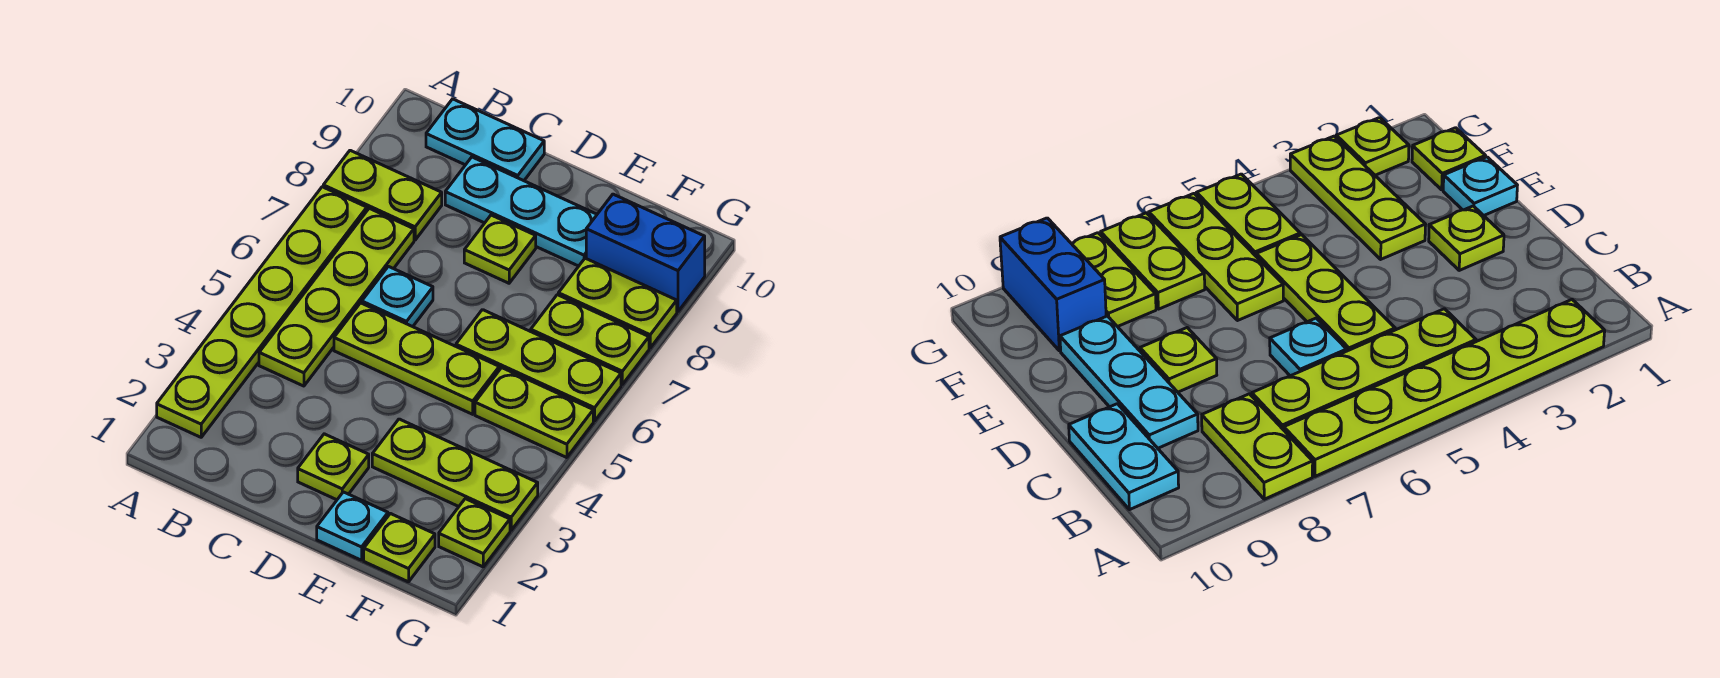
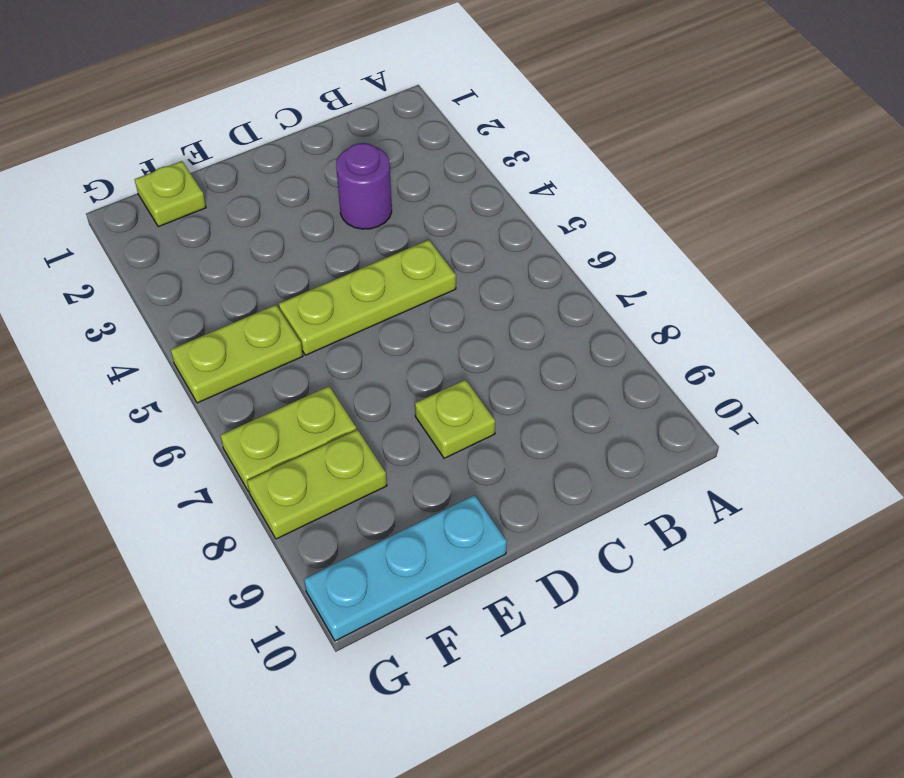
purple 1x1 round brick [336,143,392,229] -> none
cyan 1x3 plate [304,495,507,641] -> cyan 1x3 plate moved to [445,157,597,266]
none -> lime 1x6 plate [157,187,367,437]
none -> lime 1x2 plate [323,150,442,240]
none -> lime 1x4 plate [259,208,414,386]

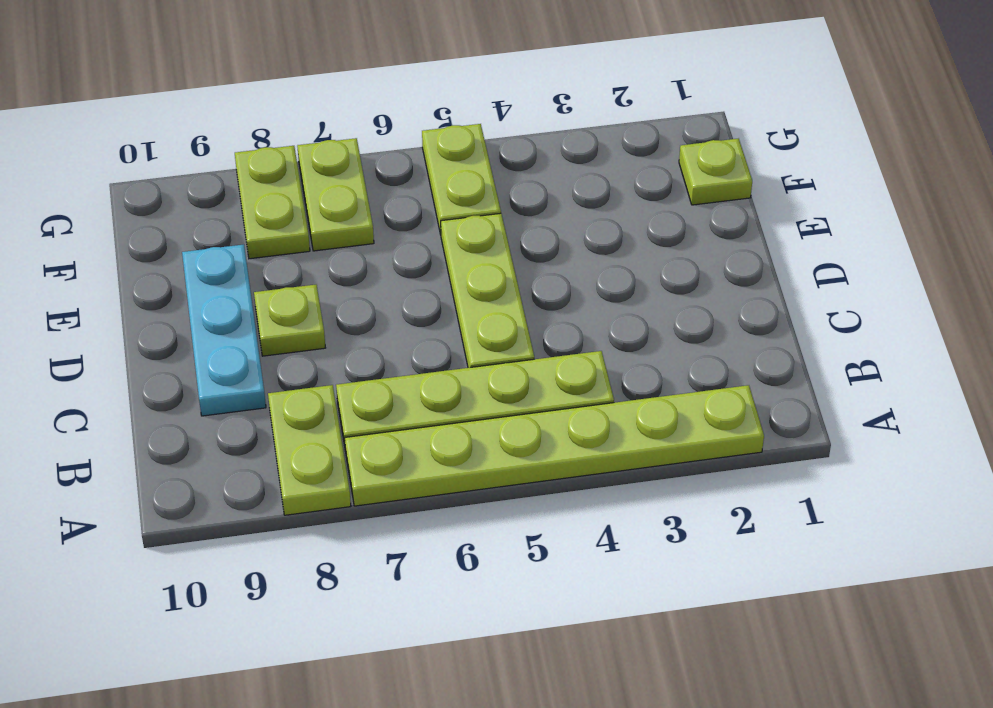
none -> cyan 1x2 plate [426,99,544,181]
none -> cyan 1x1 plate [362,266,433,327]
none -> lime 1x1 plate [298,434,369,500]

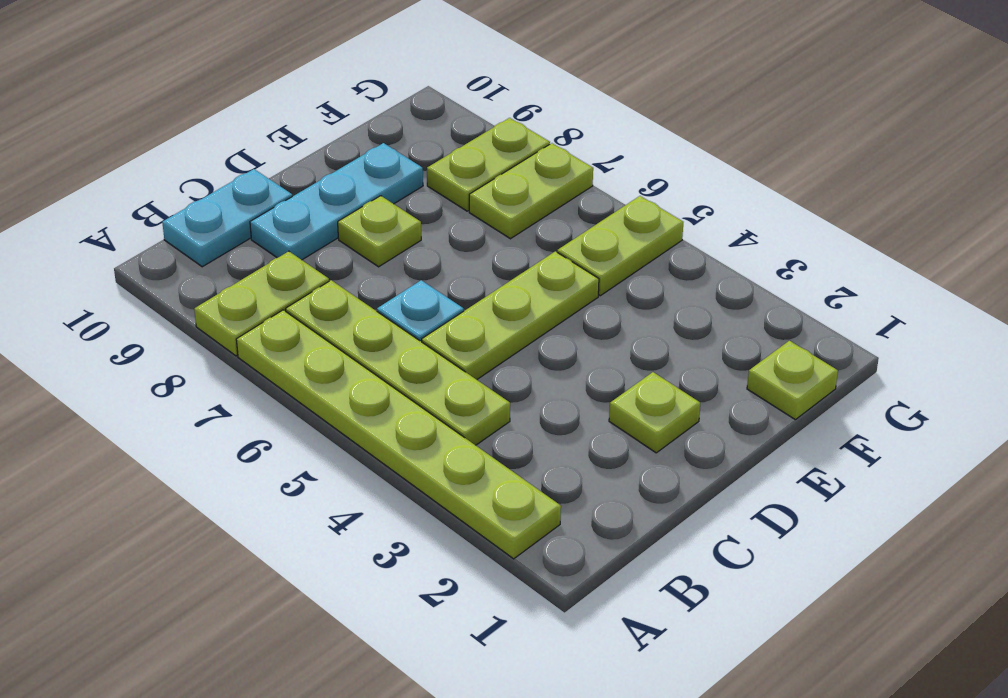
none -> cyan 1x1 plate [317,492,388,560]
none -> lime 1x3 plate [372,419,538,530]
none -> lime 1x3 plate [456,310,621,421]

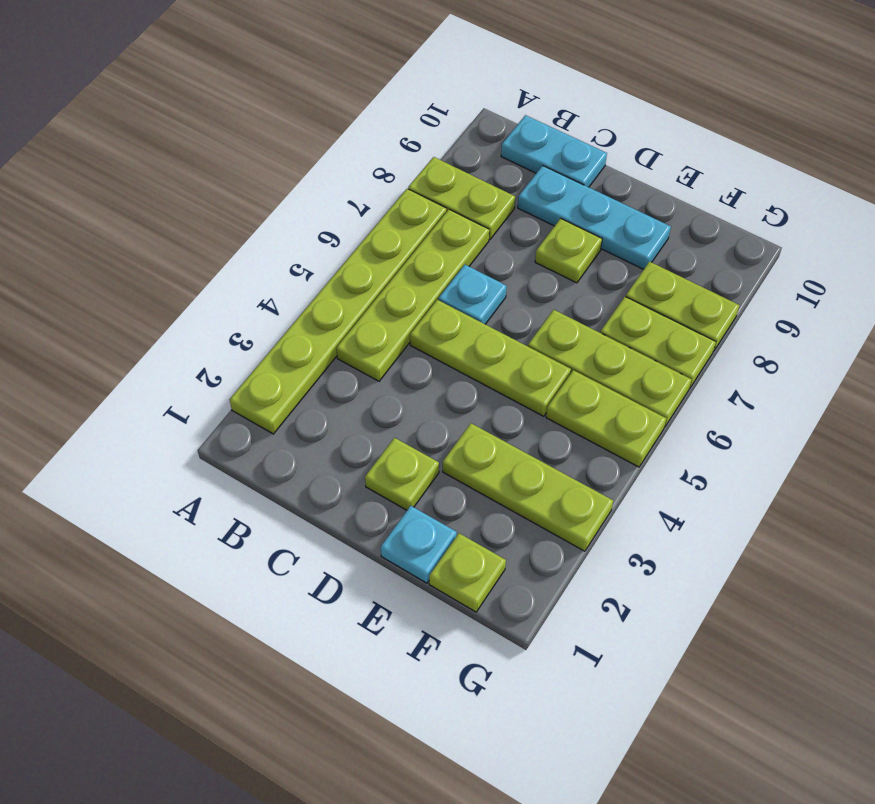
none -> blue 1x2 brick [586,194,705,312]
none -> lime 1x1 plate [439,499,510,567]

